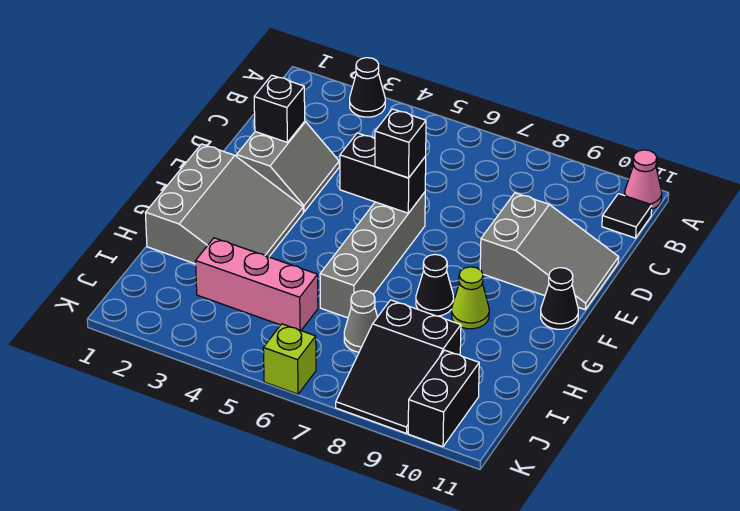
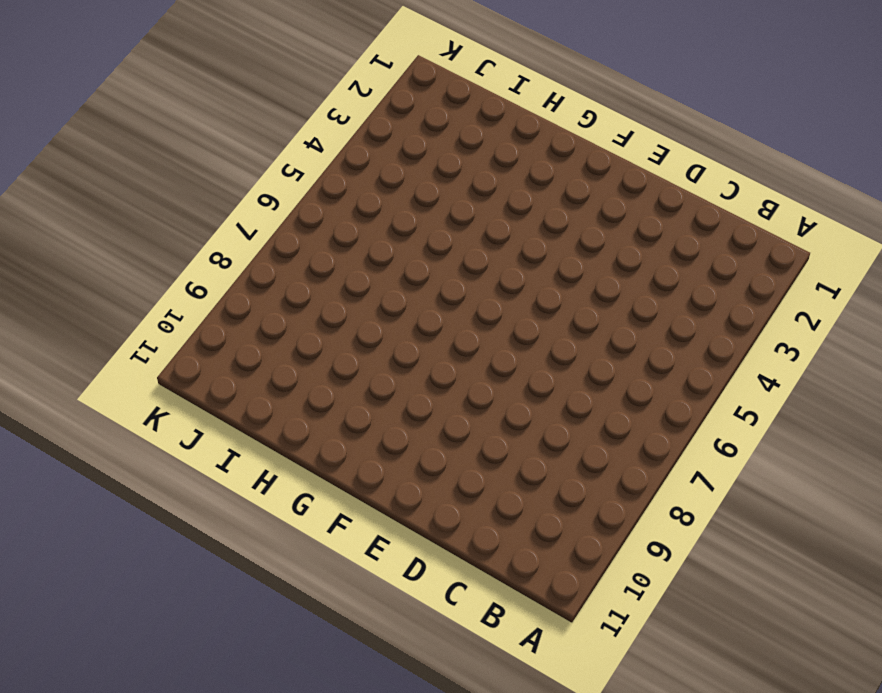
none -> black 1x1 cone [350,58,385,117]
none -> pink 1x1 cone [625,150,662,209]
none -> black 1x1 tile [602,194,652,238]

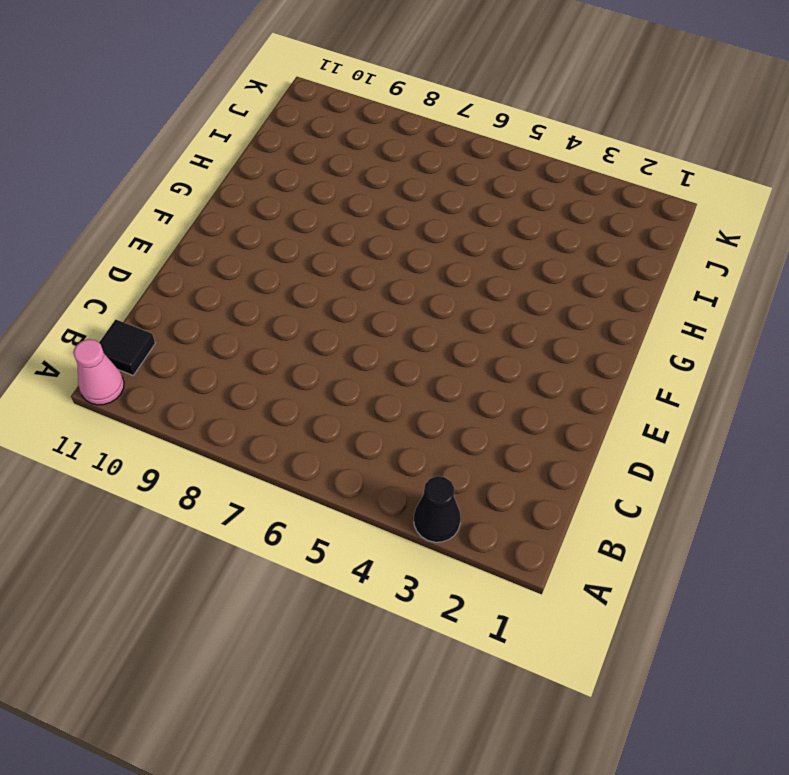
none -> grey 2x2 slope [237,121,339,212]
none -> grey 2x3 slope [480,193,619,309]
none -> grey 1x4 brick [320,192,425,318]

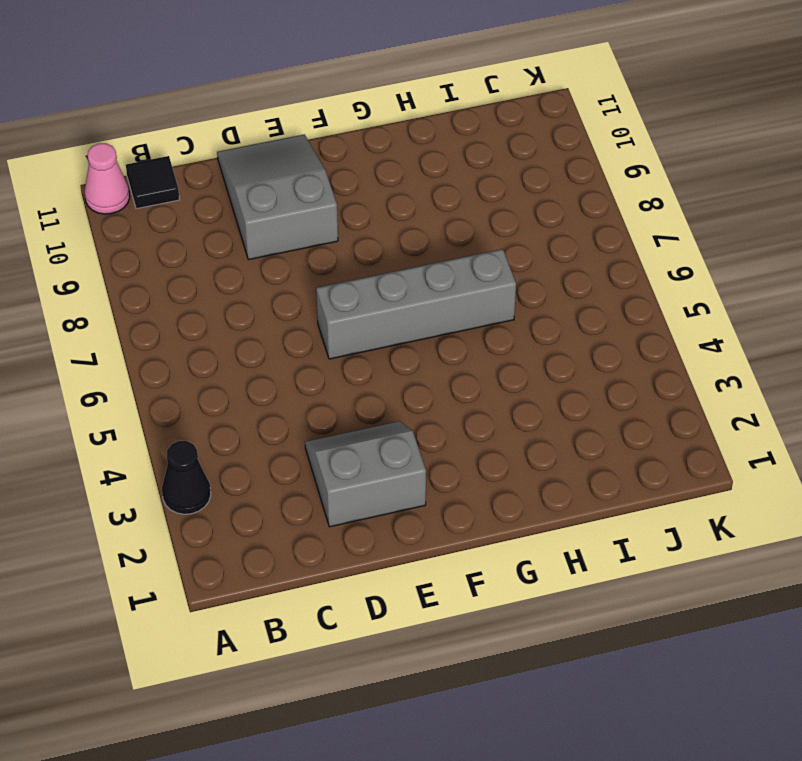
none -> grey 3x3 slope [145,144,303,264]
none -> black 1x1 cone [541,268,578,329]
none -> black 1x1 cone [416,254,454,316]

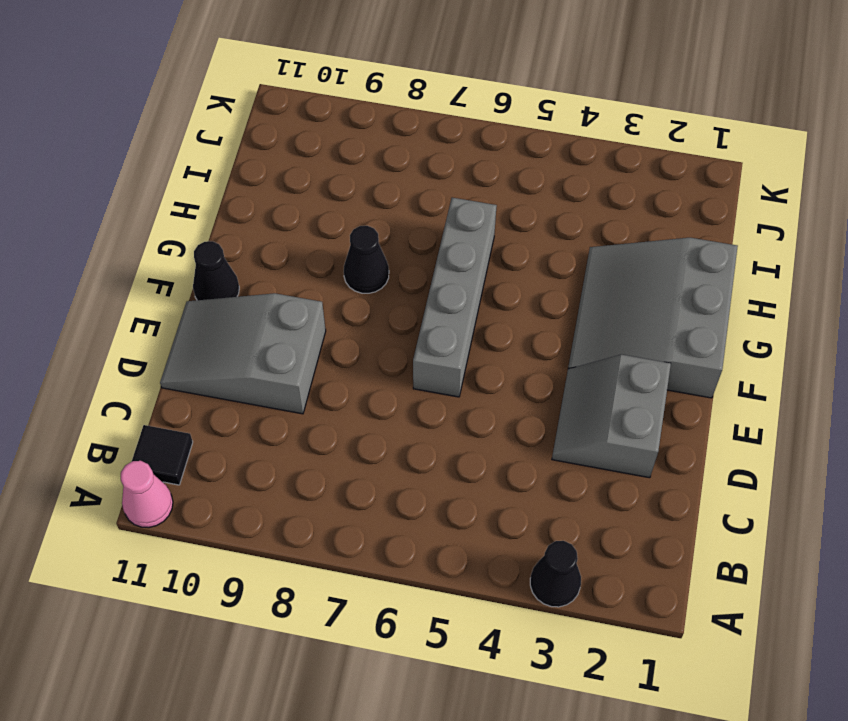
none -> lime 1x1 cone [452,267,489,329]
none -> pink 1x3 brick [196,238,318,330]
none -> grey 1x1 cone [344,290,377,352]

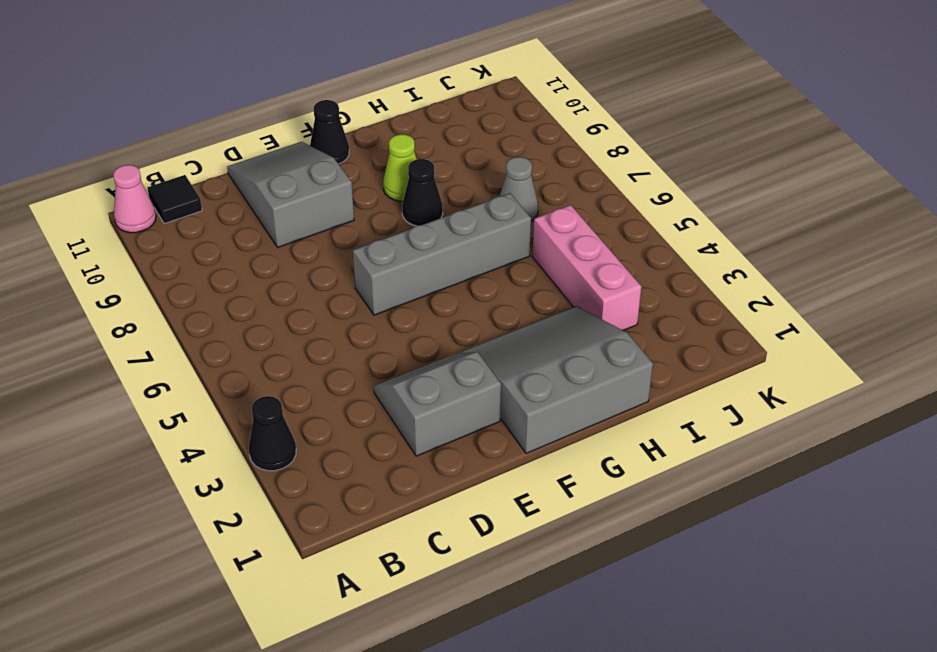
none -> black 2x3 slope [336,300,461,433]
none -> black 1x2 brick [408,350,479,447]
none -> lime 1x1 brick [263,324,316,394]

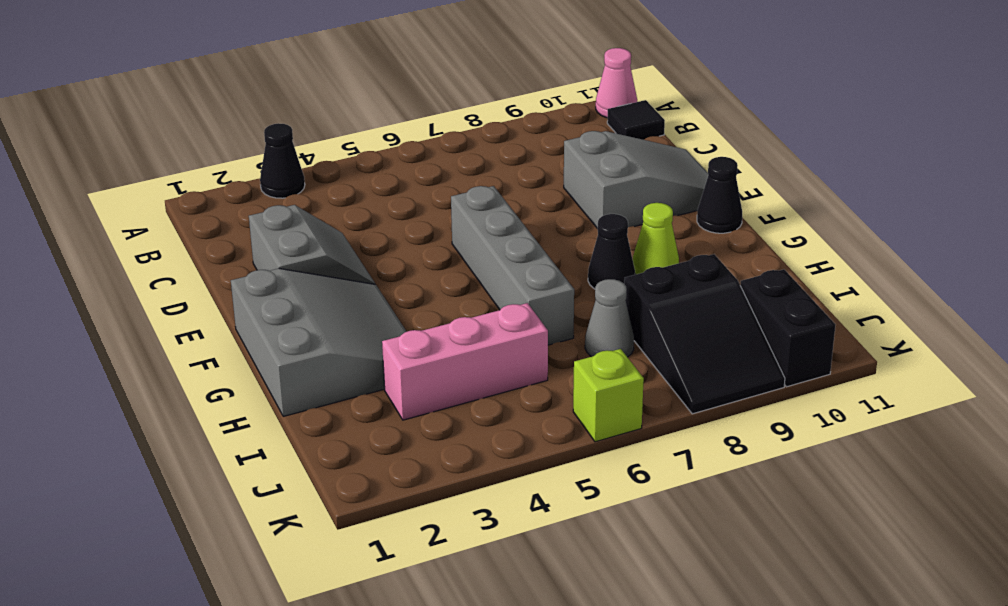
none -> black 1x1 brick [254,75,305,142]
none -> black 1x2 brick [340,133,426,213]
none -> black 1x1 brick [375,109,426,178]

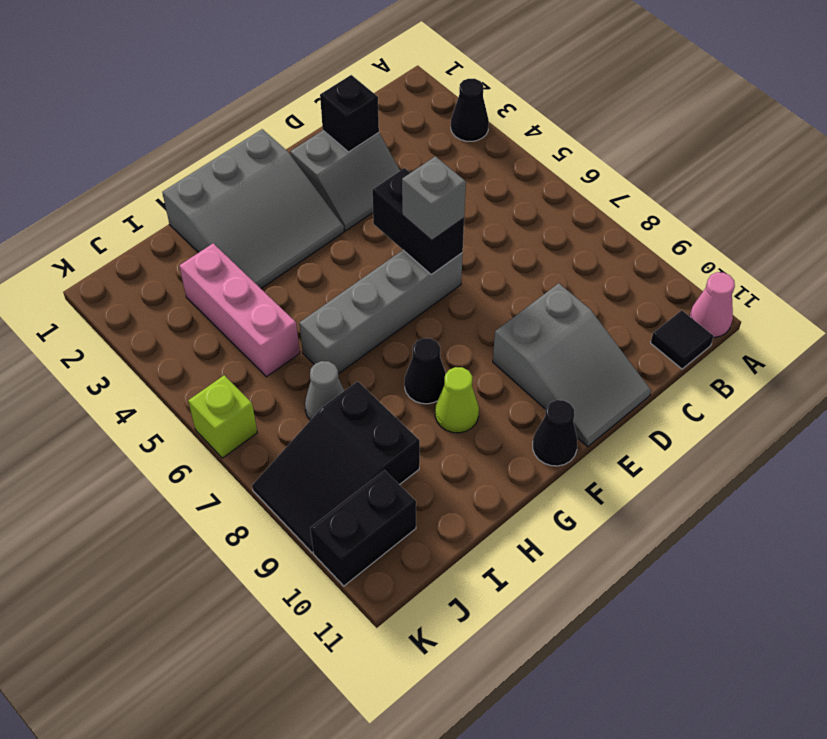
grey 1x1 brick [402,156,466,240] -> black 1x1 brick [375,109,426,178]

